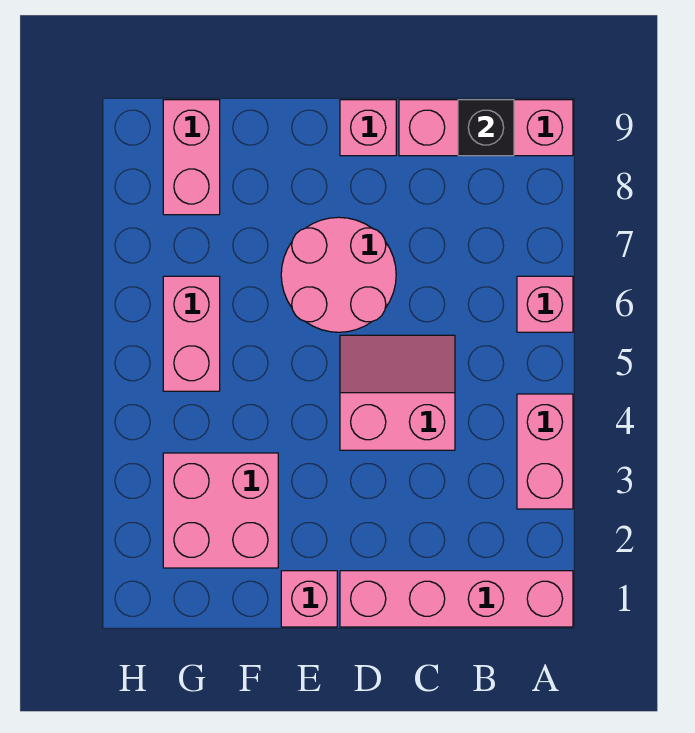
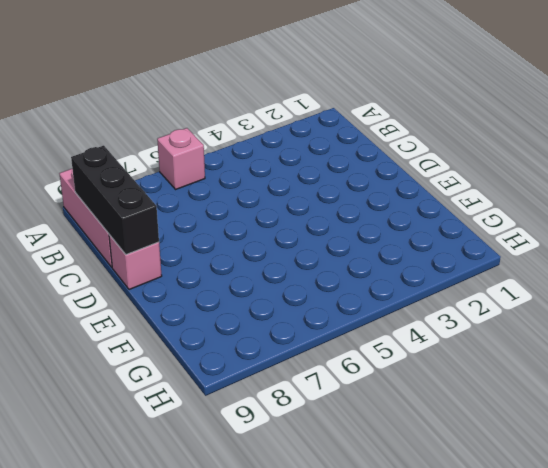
black 1x3 brick [71,145,159,255] -> black 1x1 brick [458,100,514,156]
none -> pink 1x4 brick [340,571,573,627]
none -> pink 1x2 brick [517,394,573,509]
none -> pink 2x2 slope [340,335,455,450]

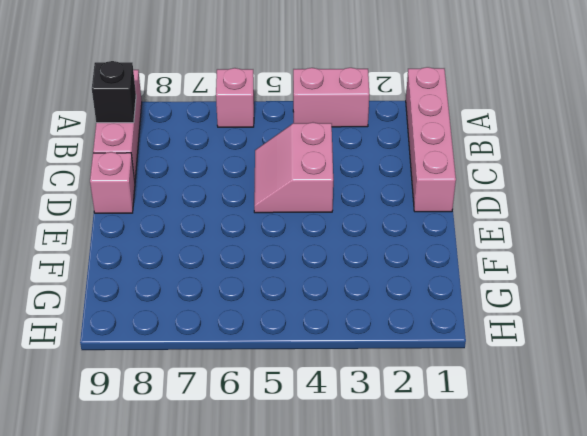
none -> pink 2x2 round brick [281,217,396,332]
none -> pink 1x1 brick [281,571,337,627]
none -> pink 2x2 brick [163,453,278,568]

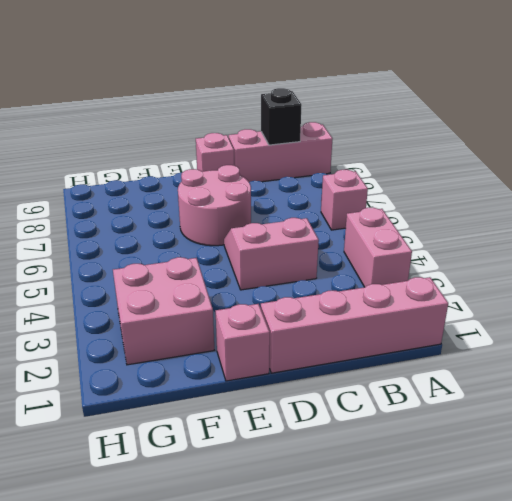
none -> pink 1x2 brick [163,276,220,391]
none -> pink 1x2 brick [163,100,220,215]

